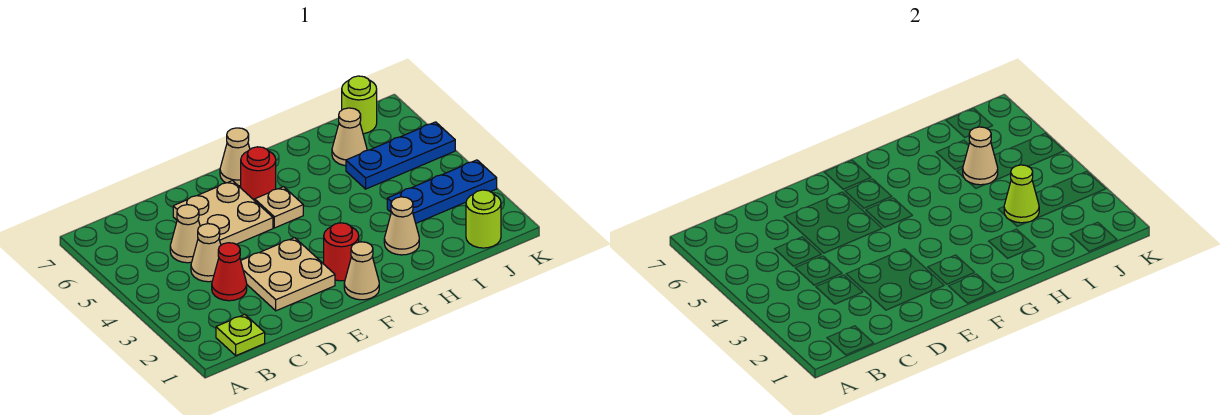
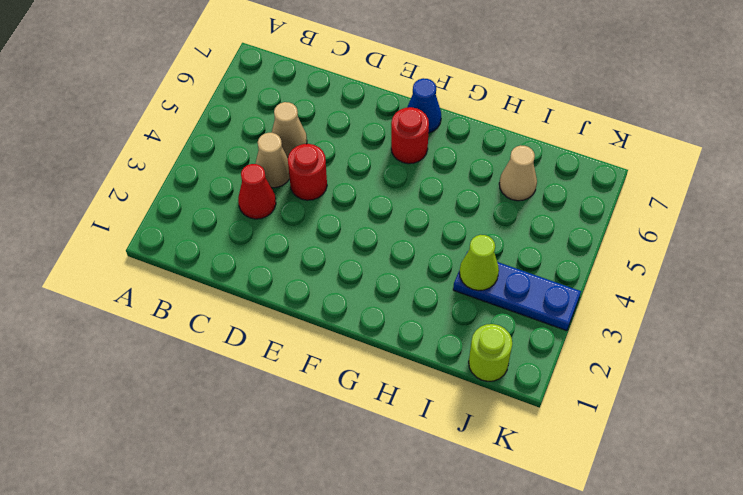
red 1x1 round brick [288,144,327,200] -> red 1x1 round brick moved to [324,223,359,281]
blue 1x1 cone [407,78,441,133] -> tan 1x1 cone [220,128,250,186]
none -> lime 1x1 plate [216,314,265,356]
none -> tan 2x2 plate [241,238,335,311]
none -> tan 2x2 plate [173,181,273,245]

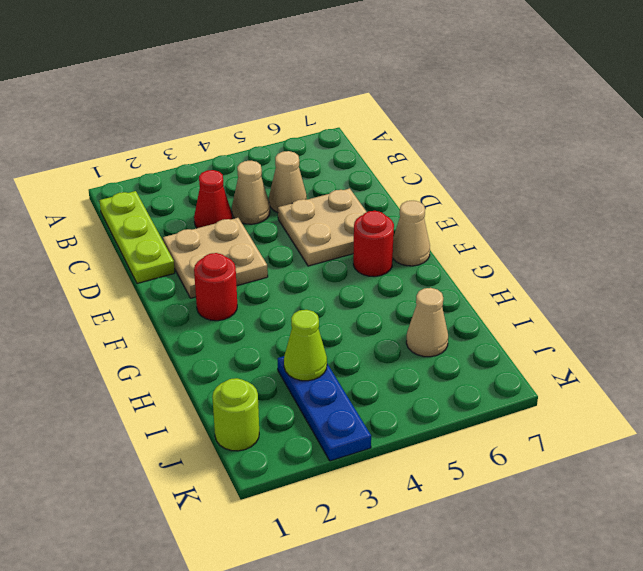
lime 1x3 plate [99,191,175,283] -> lime 1x1 plate [216,314,265,356]
none -> tan 1x1 cone [344,242,379,300]
none -> tan 1x1 plate [255,187,303,228]
none -> tan 1x1 cone [384,197,419,255]

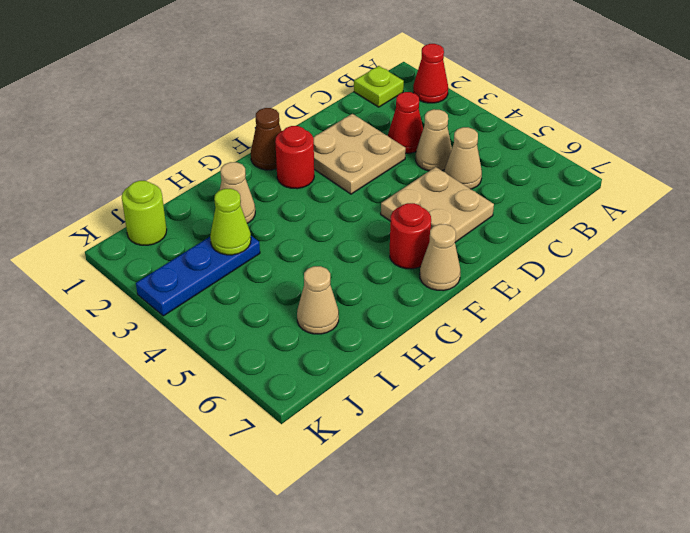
red 1x1 cone [413,44,448,103] -> none
brown 1x1 cone [251,108,281,170] -> tan 1x1 cone [344,242,379,300]
none -> tan 1x1 plate [255,187,303,228]
none -> blue 1x3 plate [346,122,455,189]
none -> lime 1x1 round brick [342,76,377,134]

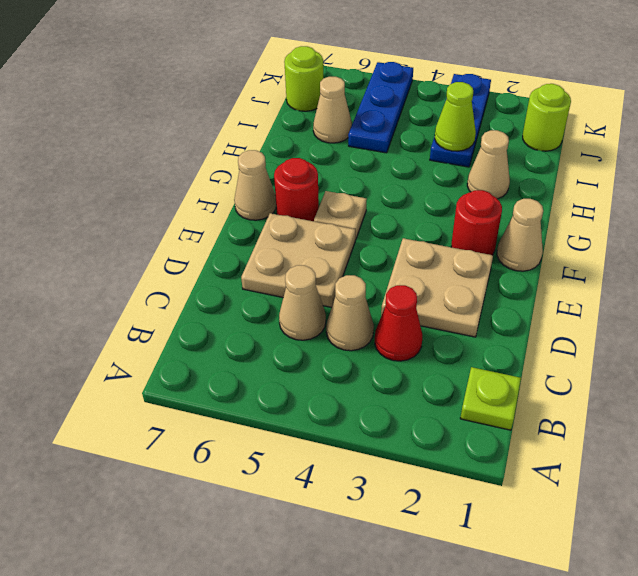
none -> tan 1x1 cone [963,127,998,185]

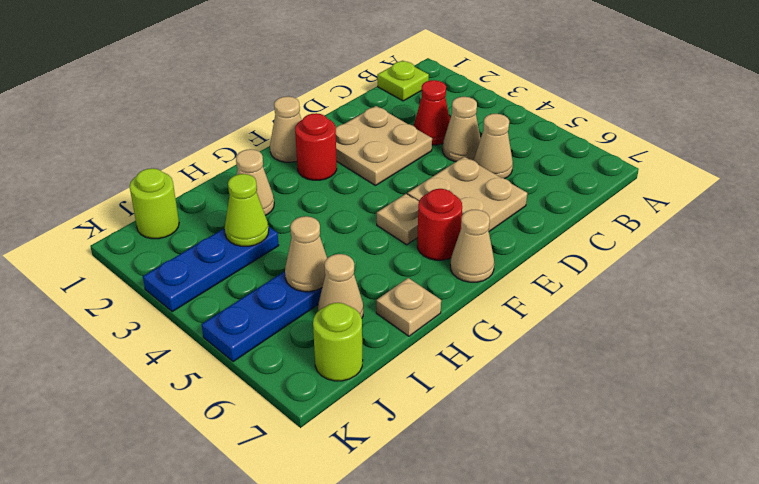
tan 1x1 plate [376,278,441,336] -> none

